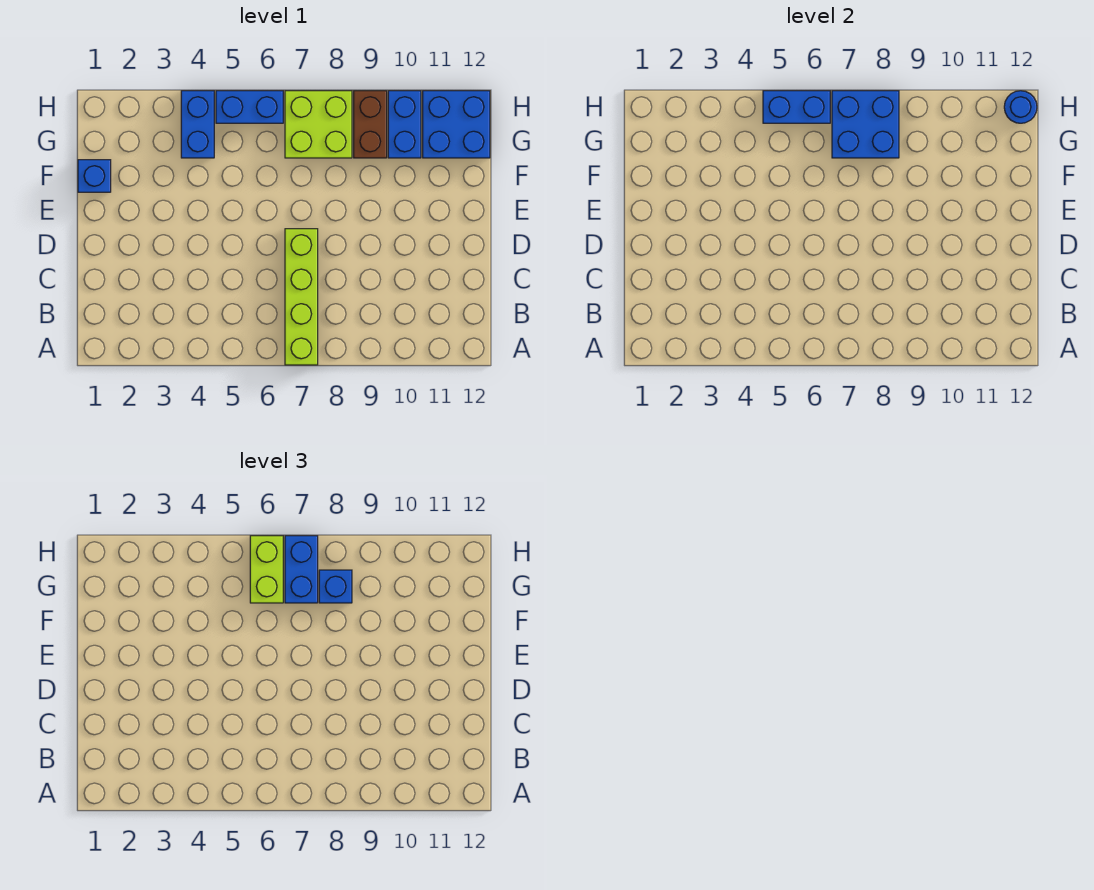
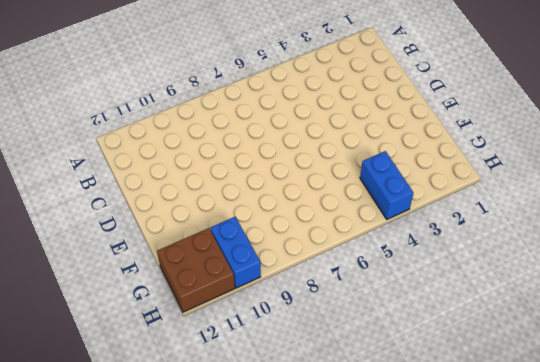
brown 2x2 brick [157,228,235,312] -> blue 2x2 brick [423,91,490,158]
none -> lime 1x4 brick [285,229,318,365]
none -> blue 1x1 brick [78,160,111,192]
none -> lime 2x2 brick [285,91,352,158]

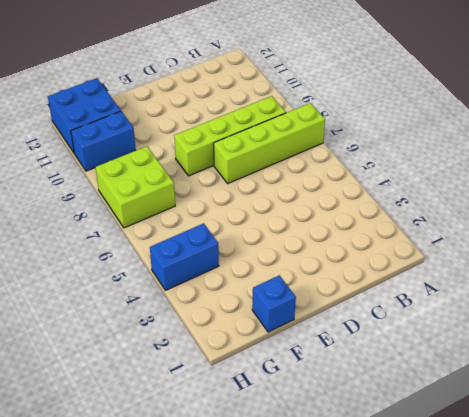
lime 1x4 brick [174,96,286,176] -> none
none -> brown 1x2 brick [354,91,387,158]
none -> blue 1x2 brick [216,91,283,123]
none -> blue 2x2 brick [832,91,899,158]

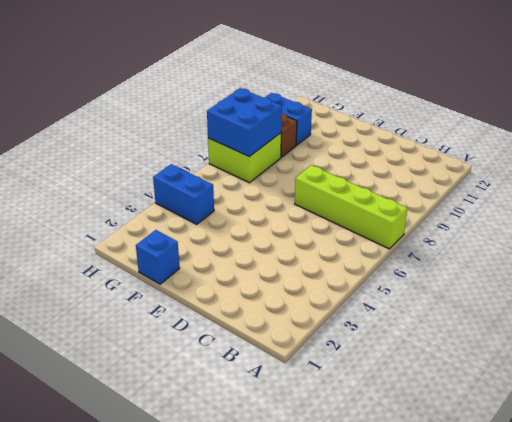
none -> blue 2x2 brick [423,91,490,158]
none -> blue 1x2 brick [216,91,283,123]
none -> blue 1x2 brick [763,91,830,123]

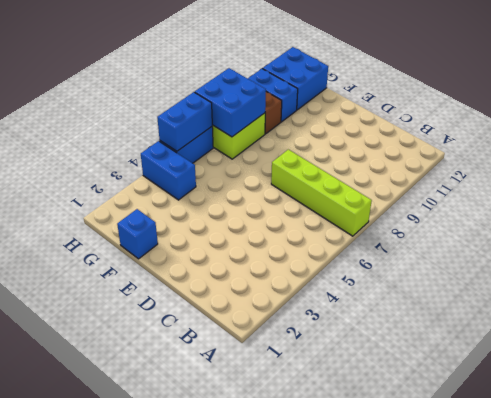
none -> blue 1x1 round brick [1004,91,1037,123]
none -> lime 1x2 brick [250,536,283,603]
none -> blue 1x2 brick [285,536,318,603]

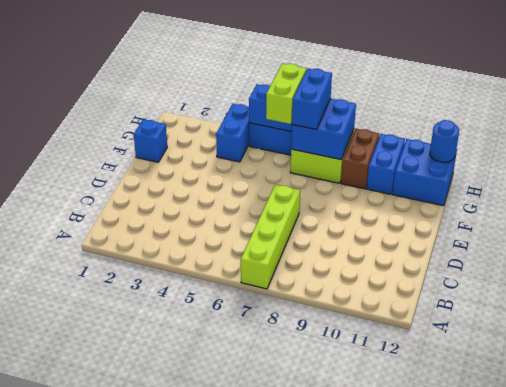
none -> blue 1x1 brick [319,570,352,603]

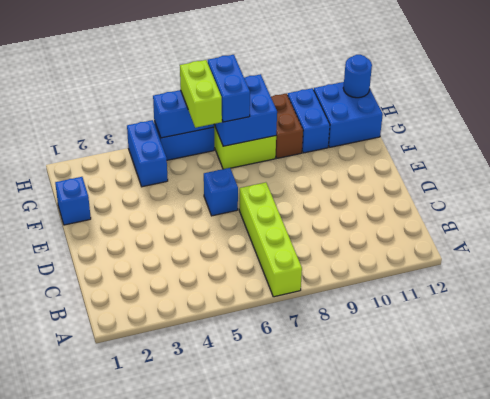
blue 1x1 brick [204,168,238,216] -> blue 1x1 brick moved to [319,570,352,603]

